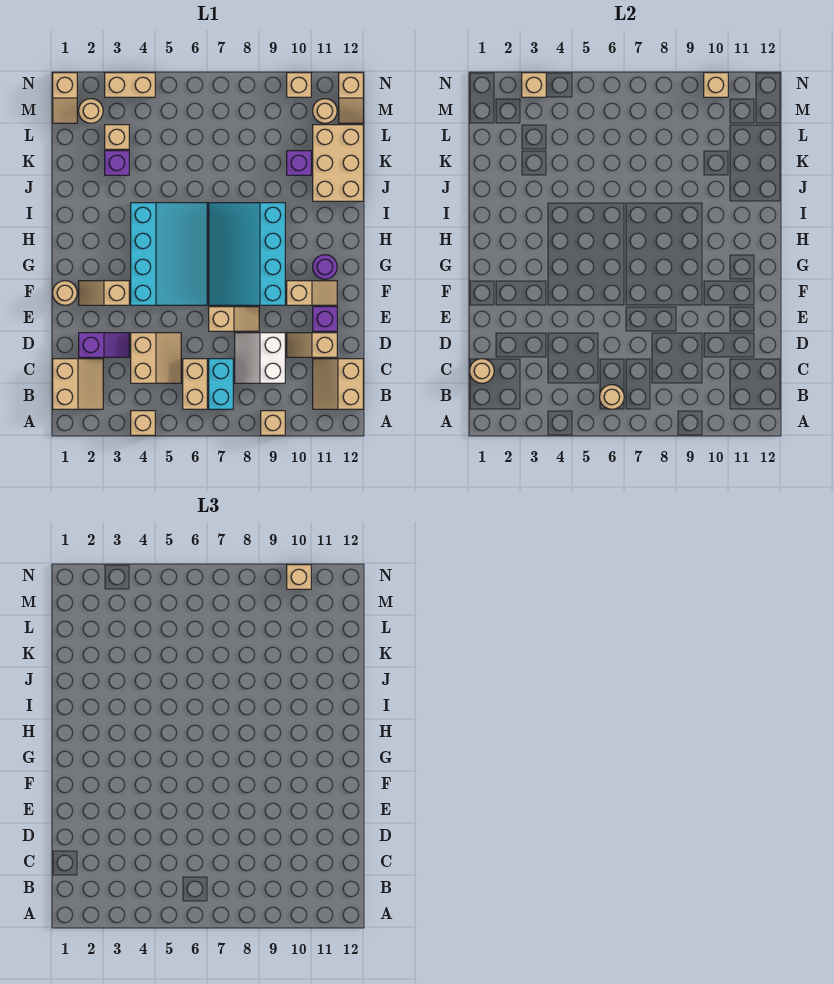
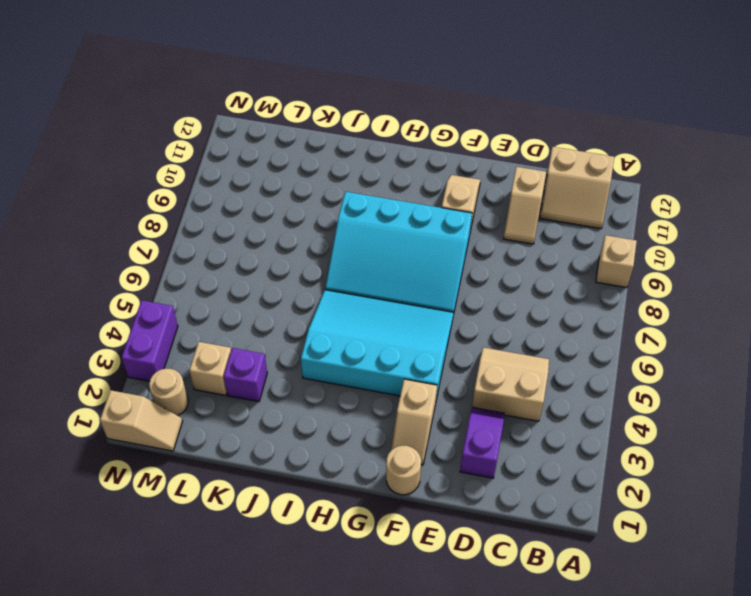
purple 1x2 brick [122,300,178,381] -> tan 1x2 brick [105,73,155,97]
none -> tan 1x1 brick [131,411,155,435]
none -> tan 2x2 slope [53,359,103,409]
none -> tan 1x2 brick [183,359,207,409]
none -> cyan 1x2 brick [209,359,233,409]

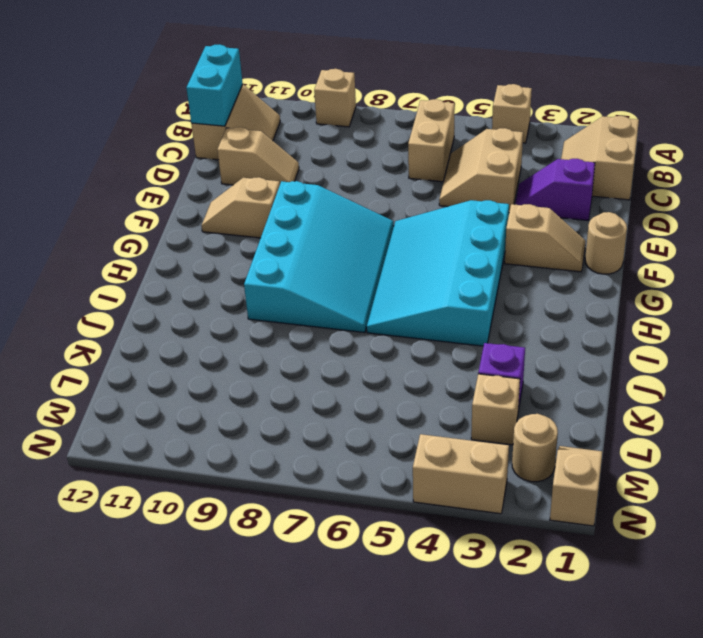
cyan 1x2 brick [186,44,243,126] -> cyan 1x2 brick moved to [209,359,233,409]
none -> white 2x2 slope [235,333,285,383]
none -> tan 1x2 slope [209,307,259,331]
none -> purple 1x1 brick [313,307,337,331]
none -> purple 1x1 round brick [313,255,337,279]

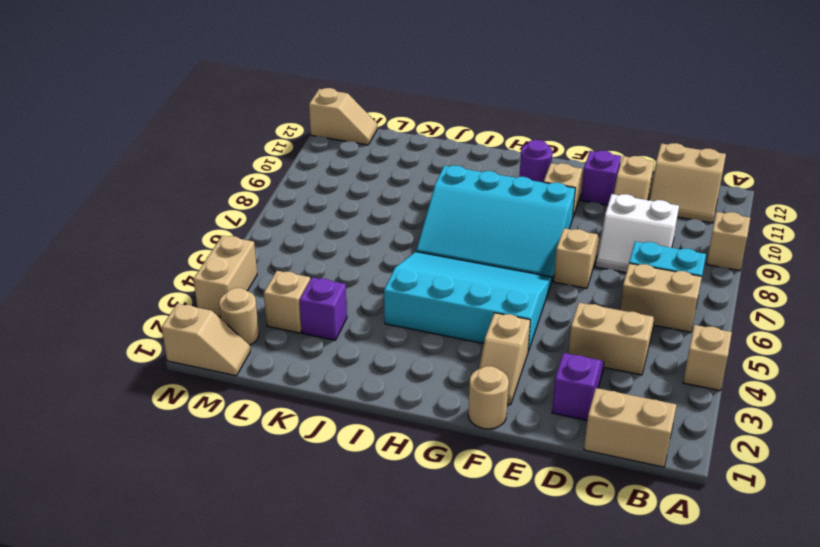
none -> tan 2x3 brick [313,125,363,201]
none -> purple 1x1 brick [287,151,311,175]
none -> tan 1x1 round brick [313,99,337,123]
none -> tan 1x1 brick [287,73,311,97]

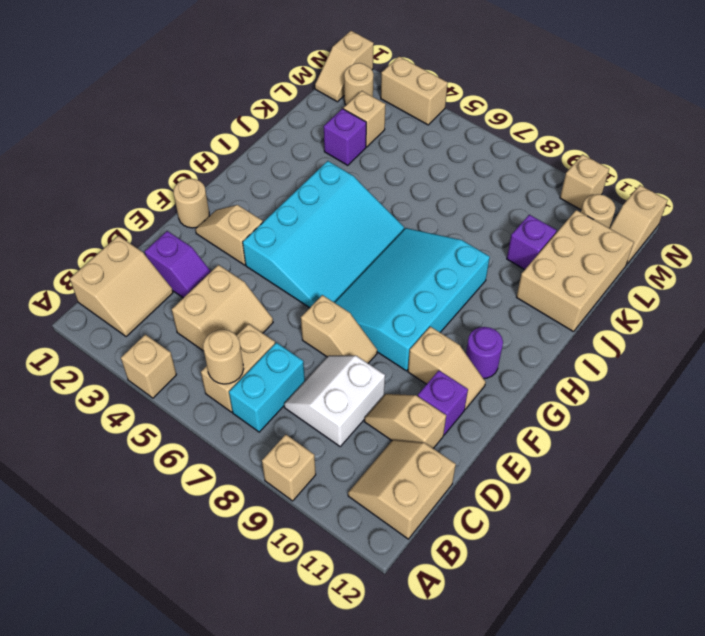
none -> tan 1x1 round brick [470,359,494,383]
none -> tan 1x1 brick [522,73,546,97]
none -> tan 1x1 brick [704,73,728,97]
none -> tan 1x1 brick [287,565,311,589]

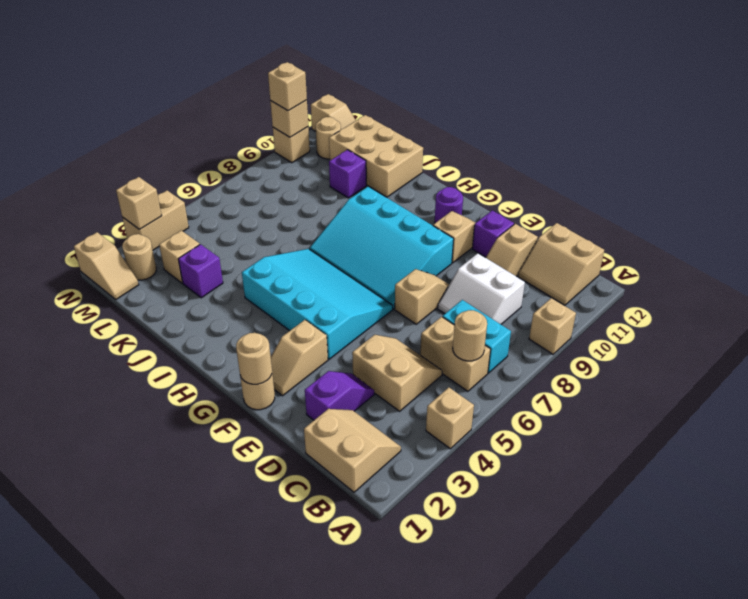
tan 1x1 round brick [236,333,272,384] -> tan 1x1 round brick moved to [470,359,494,383]

